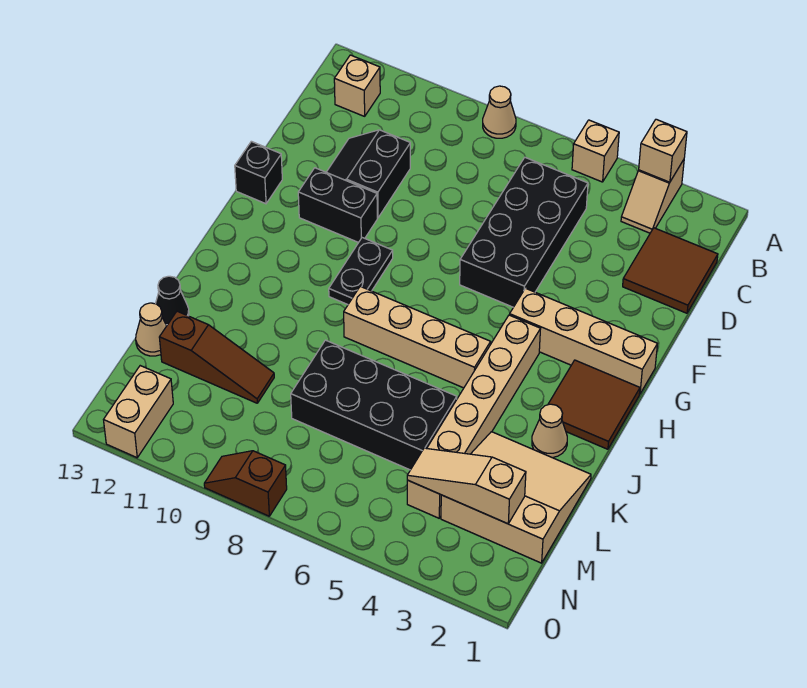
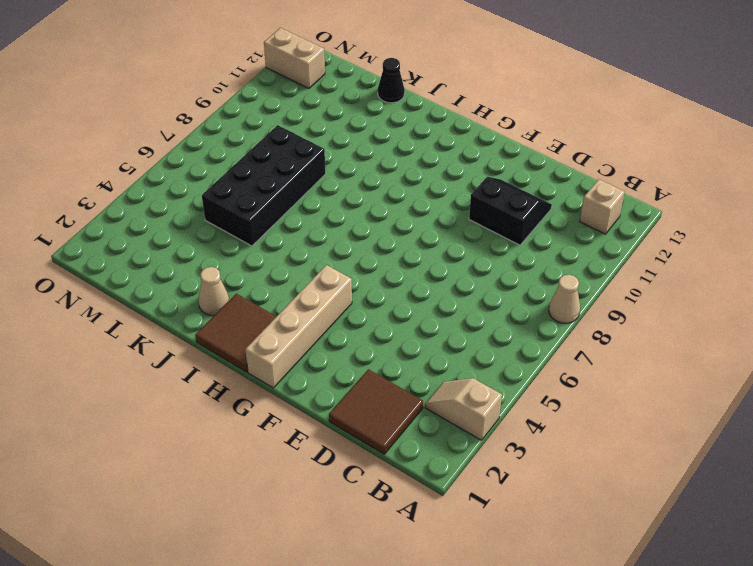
none -> tan 1x1 brick [572,120,619,182]
none -> black 2x4 brick [460,157,588,307]
none -> black 1x2 brick [298,168,377,243]

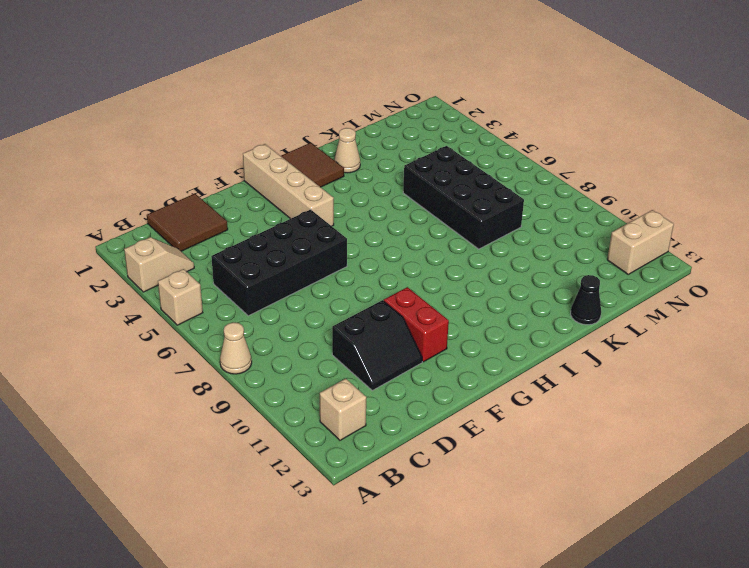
red 1x2 brick [384,287,449,362] -> black 1x2 brick [298,168,377,243]
none -> black 1x1 brick [235,141,282,204]
none -> black 1x2 plate [329,238,393,305]
none -> tan 1x6 brick [407,315,540,518]

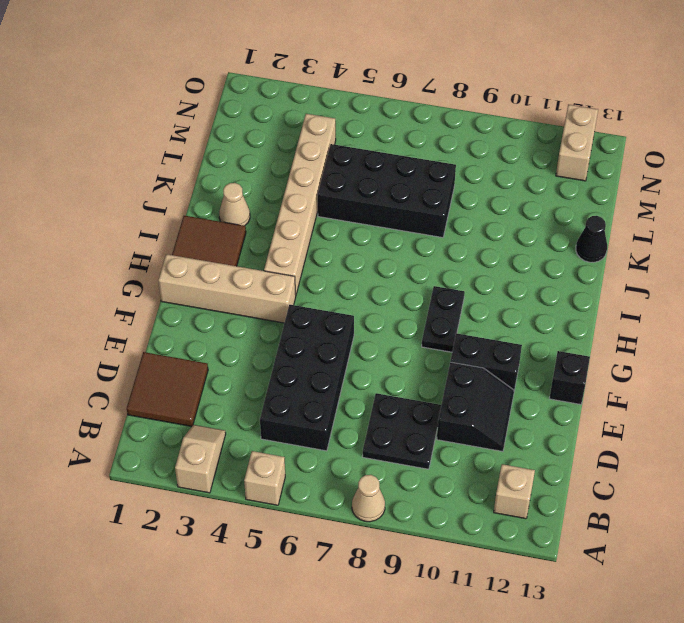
black 2x2 plate [362,393,441,469] -> none
none -> tan 1x4 brick [344,286,491,388]
none -> tan 3x3 slope [441,432,591,563]
none -> brown 1x3 slope [159,311,274,403]

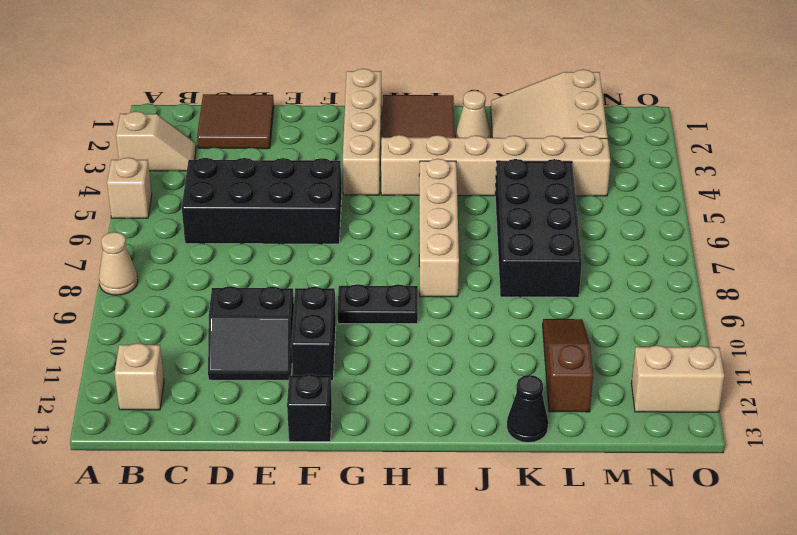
none -> tan 1x1 cone [136,303,166,356]
none -> brown 1x2 slope [204,451,287,516]
none -> tan 1x1 brick [639,119,687,182]

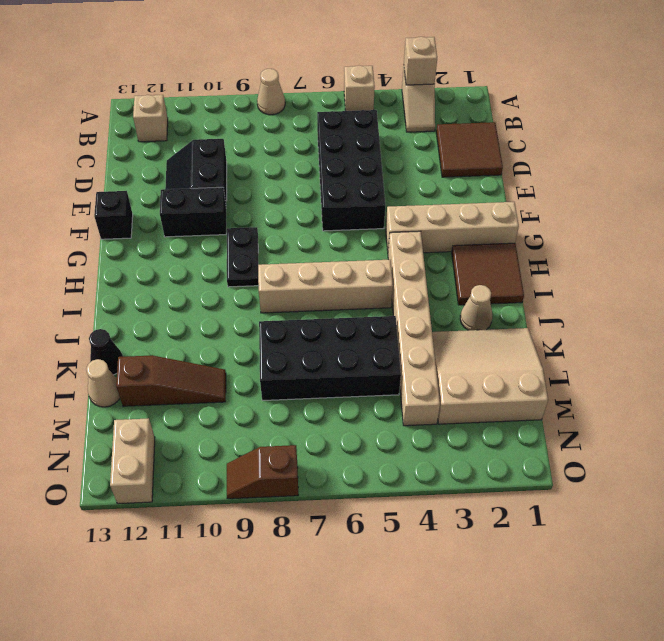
none -> tan 1x3 slope [407,448,526,524]

